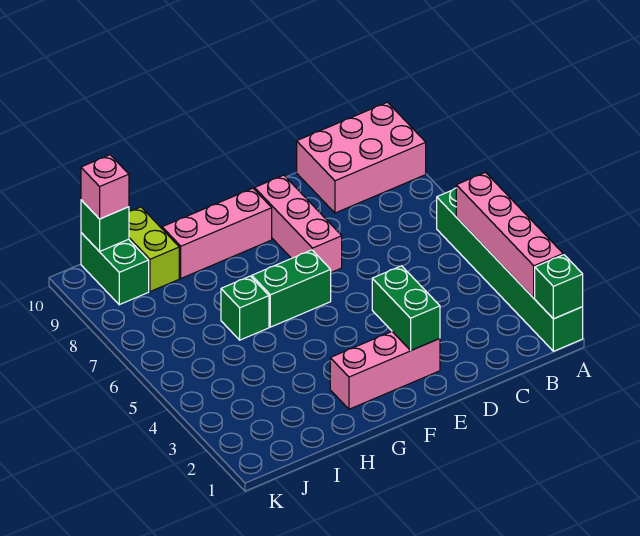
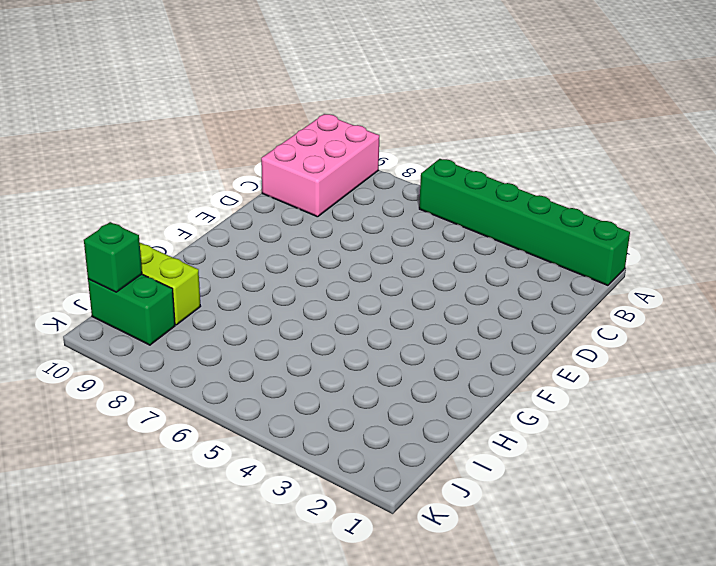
none -> pink 1x3 brick [330,332,440,409]
none -> pink 1x3 brick [255,175,342,272]
none -> green 1x2 brick [252,250,331,327]

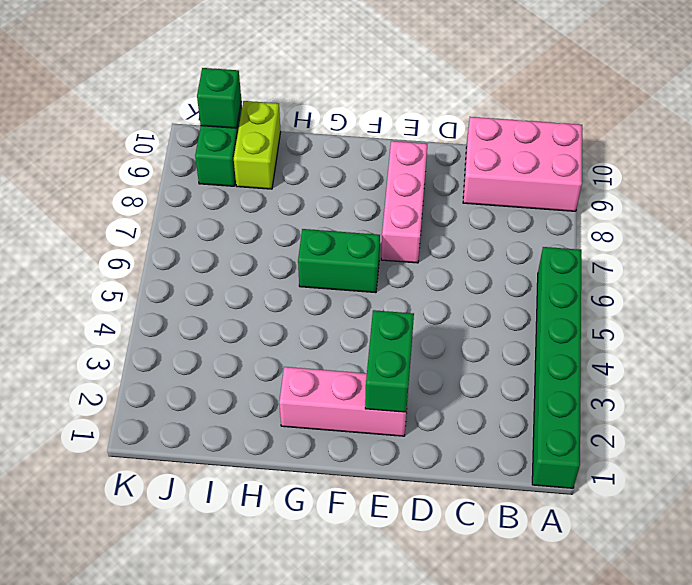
none -> pink 1x3 brick [162,188,272,278]
none -> green 1x1 brick [221,276,269,340]
none -> green 1x1 brick [535,255,583,319]

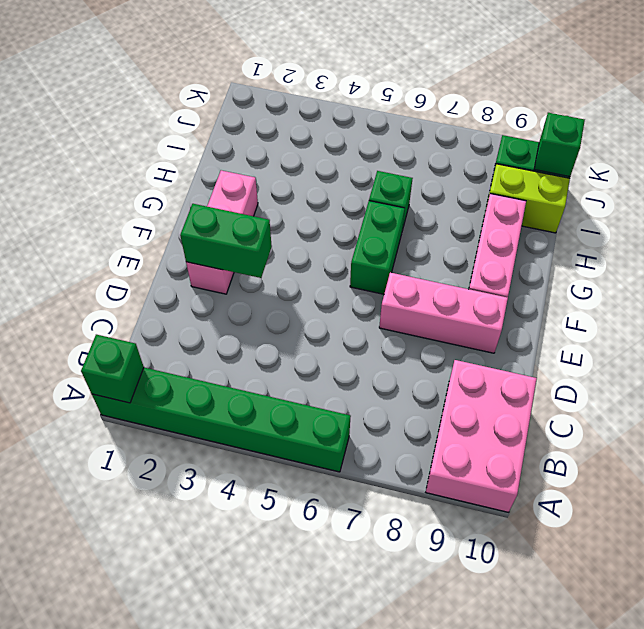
none -> pink 1x4 brick [456,172,563,298]
none -> pink 1x1 brick [81,155,129,219]

